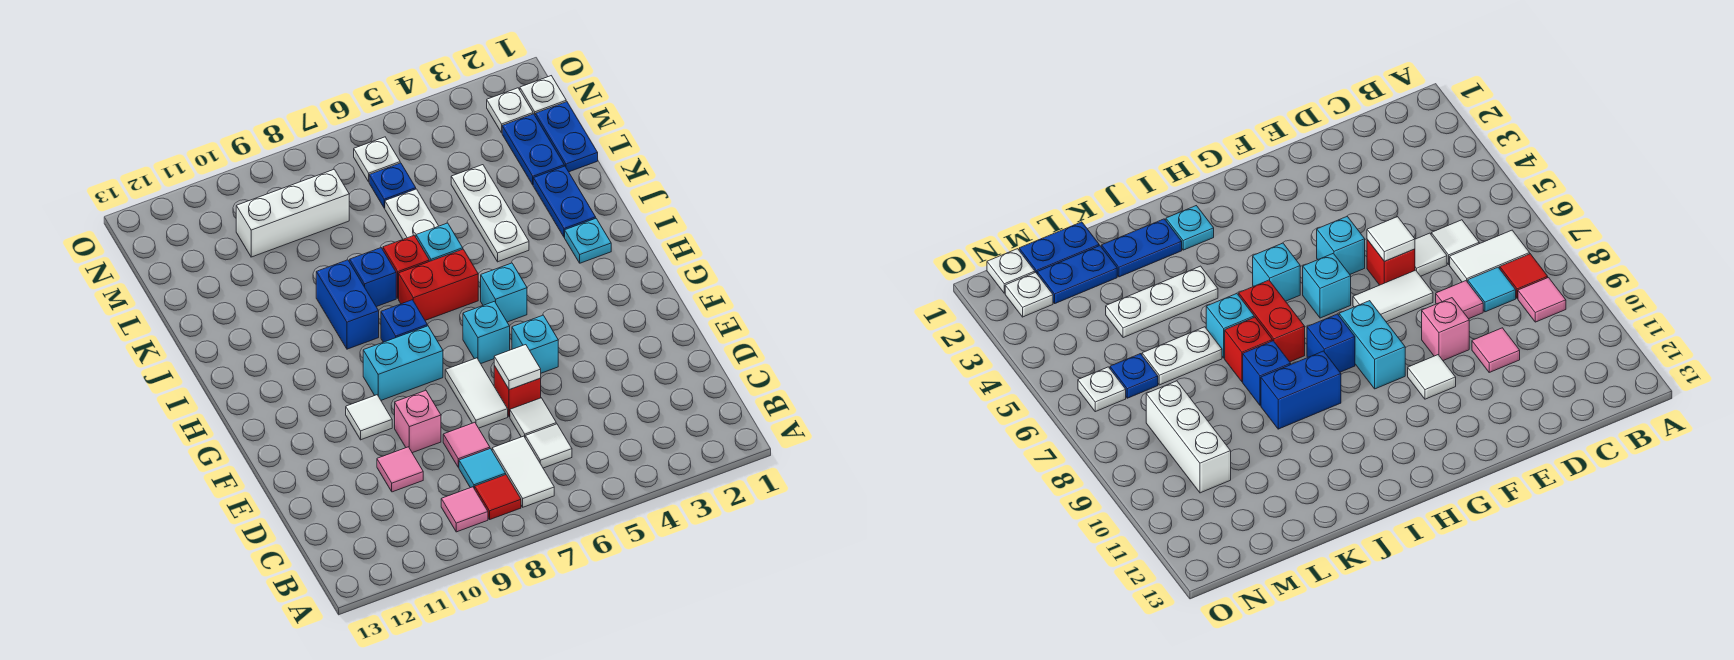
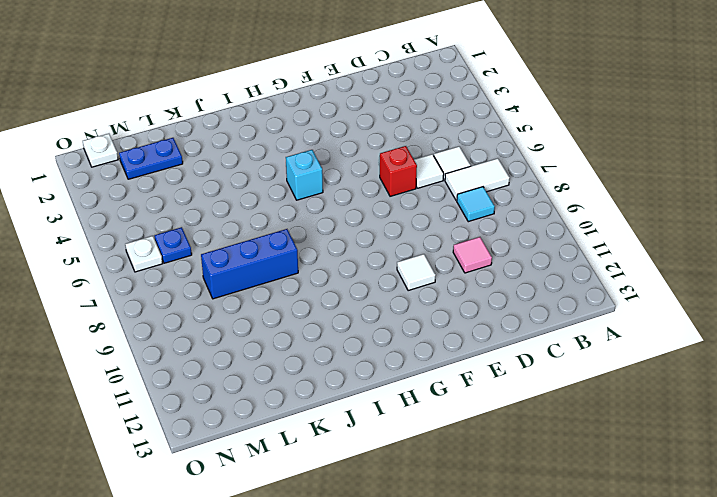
blue 1x3 brick [201,229,298,299] -> blue 1x1 brick [350,248,396,307]
none -> red 1x1 tile [475,475,521,519]
none -> pink 1x1 tile [441,487,488,532]
none -> pink 1x1 tile [443,422,490,467]
none -> white 1x2 tile [445,358,508,428]

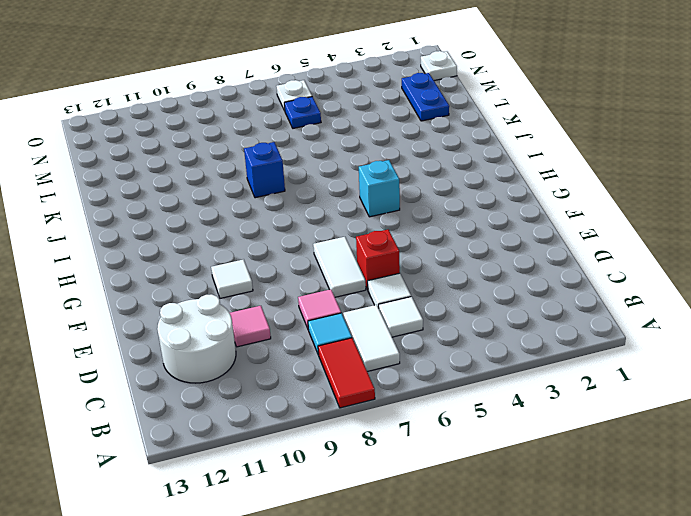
red 1x2 tile [318,338,375,408] -> red 1x1 tile [475,475,521,519]
white 2x2 round brick [157,294,236,383] -> none
none -> pink 1x1 tile [441,487,488,532]
none -> pink 1x1 brick [395,391,441,453]
none -> cyan 1x1 brick [512,315,558,373]
none -> cyan 1x1 brick [463,301,510,364]

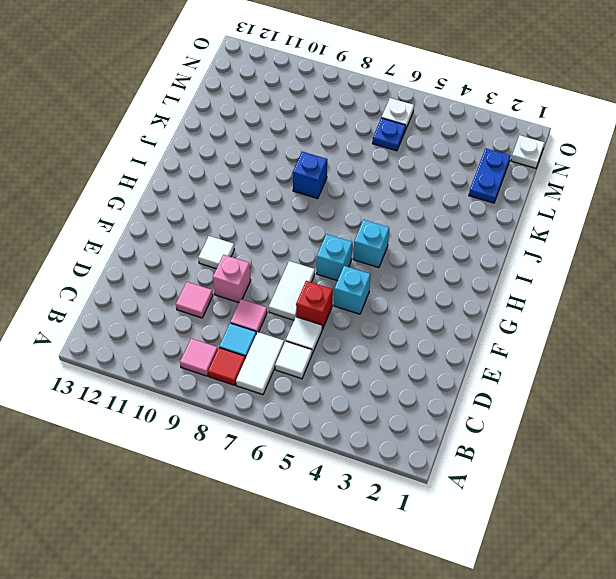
none -> cyan 1x2 brick [363,326,443,400]
none -> blue 1x1 brick [381,300,427,342]
none -> cyan 1x1 plate [565,219,611,263]
none -> red 1x2 brick [399,249,478,320]

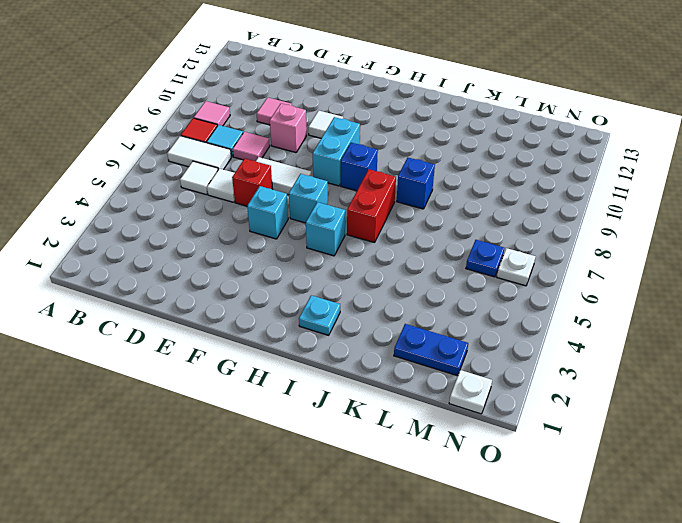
none -> blue 1x2 brick [316,260,379,349]
none -> blue 1x2 plate [533,166,596,237]
none -> white 1x3 plate [451,165,529,262]
none -> cyan 1x1 brick [416,223,463,261]

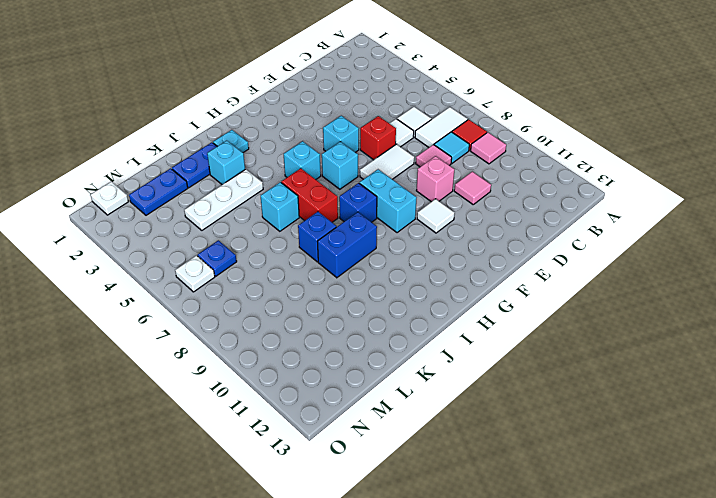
cyan 1x1 brick [207,141,245,184] -> none
none -> red 1x1 brick [383,235,429,299]
none -> white 1x2 plate [385,189,438,239]
none -> blue 1x2 plate [535,102,598,172]
none -> white 1x3 brick [236,169,349,257]

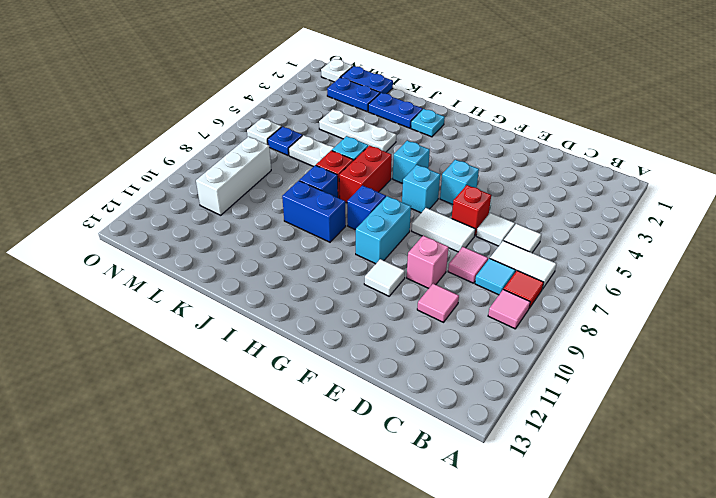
none -> white 1x1 plate [487,88,533,133]
none -> white 1x1 tile [494,345,541,390]

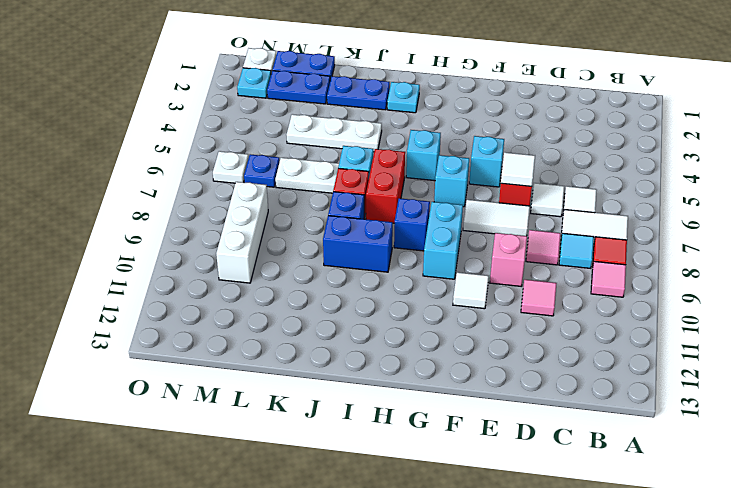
cyan 1x1 plate [237,68,271,98] -> white 1x1 plate [487,88,533,133]

